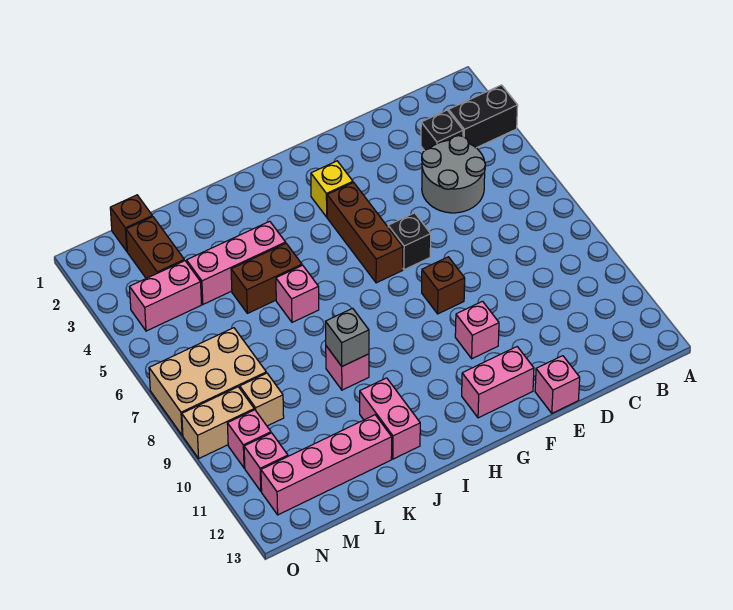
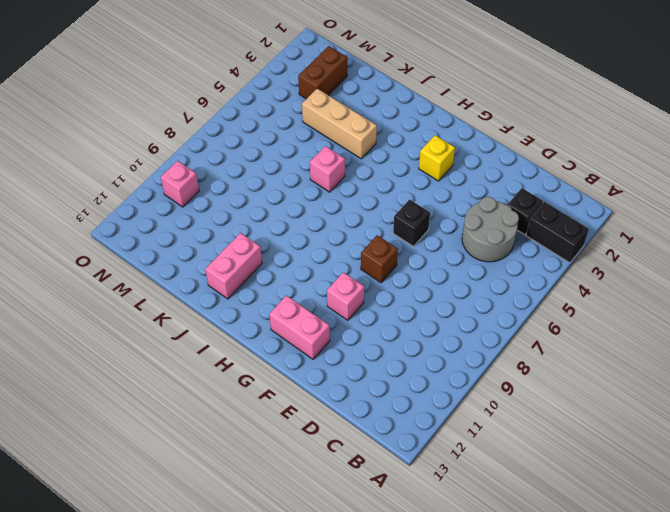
tan 1x3 brick [302,89,377,159] -> pink 1x3 brick [187,221,286,304]
none -> pink 1x1 brick [535,356,580,413]
none -> brown 1x3 brick [327,182,403,283]
none -> brown 1x2 brick [231,243,302,313]

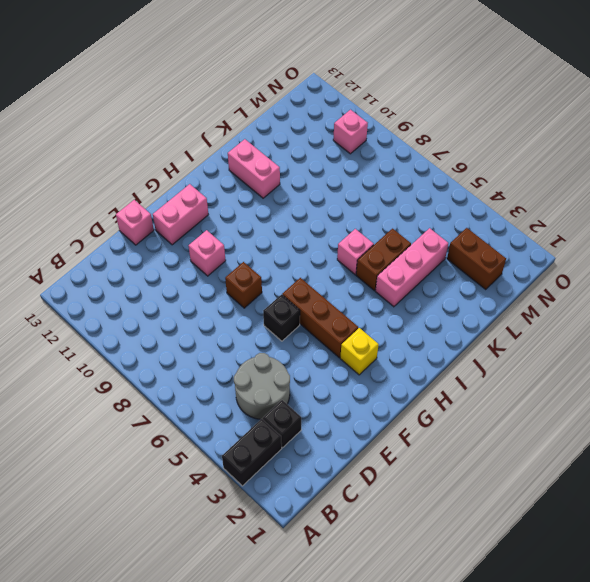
none -> pink 1x1 brick [326,346,369,390]
none -> pink 1x4 brick [261,415,392,515]
none -> brown 1x1 brick [110,195,152,251]

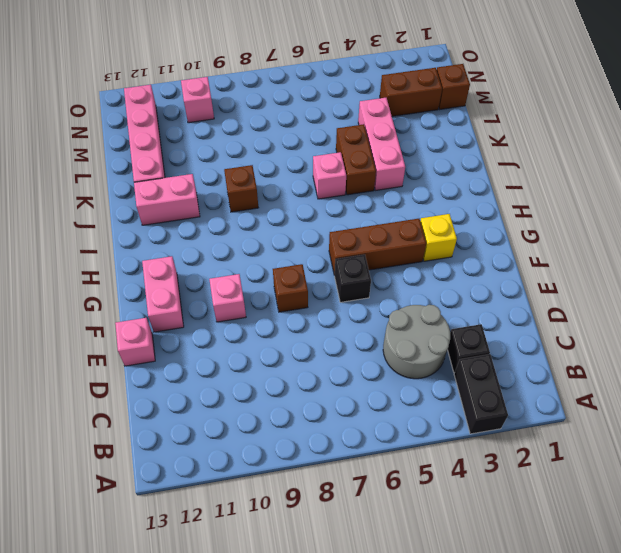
brown 1x1 brick [224,165,258,212] -> pink 1x1 brick [326,346,369,390]
none -> pink 1x2 brick [130,261,202,331]
none -> tan 2x3 brick [149,328,266,436]
none -> tan 1x1 brick [240,373,284,426]

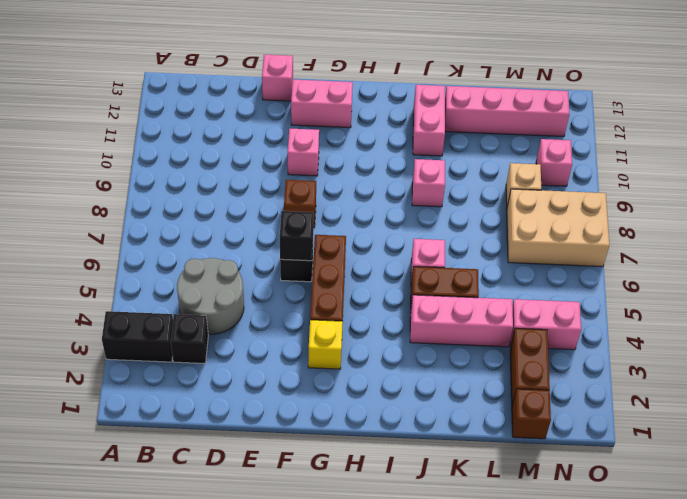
black 1x1 brick [280,211,313,261] -> none
none -> tan 1x2 brick [182,387,254,458]
none -> pink 1x1 brick [244,433,288,491]
none -> grey 1x1 brick [325,308,369,366]

